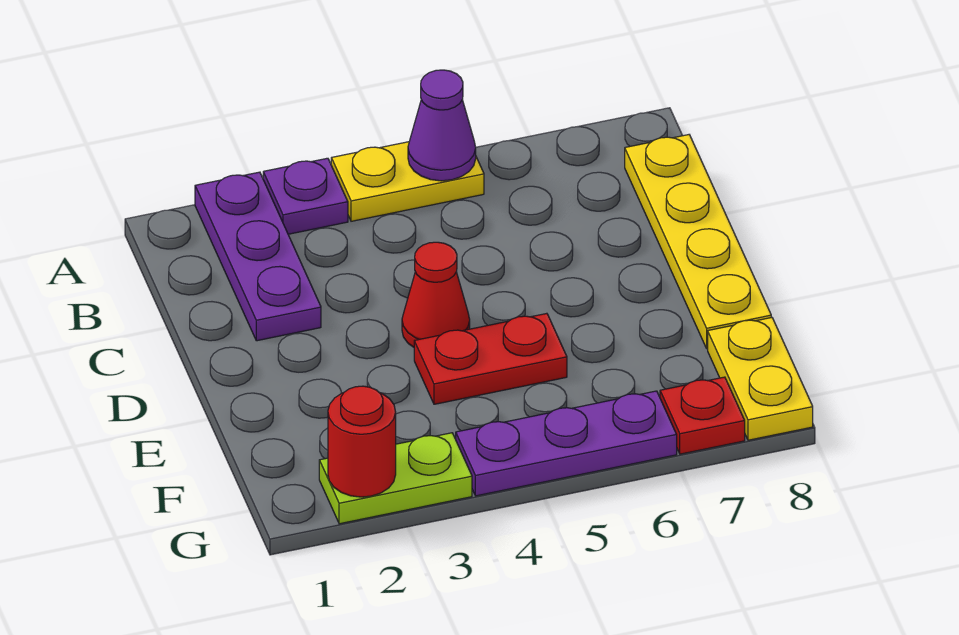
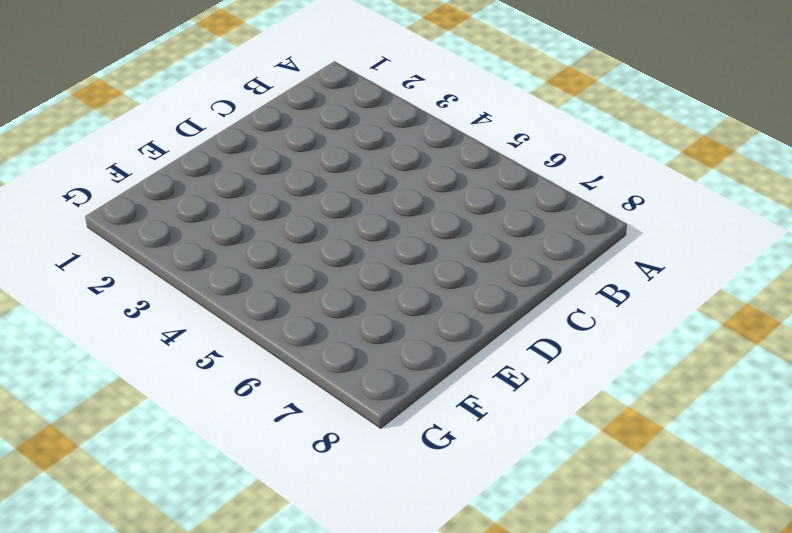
none -> purple 1x3 plate [195,172,321,341]
none -> purple 1x1 plate [263,158,348,234]
none -> yellow 1x2 plate [331,142,484,221]

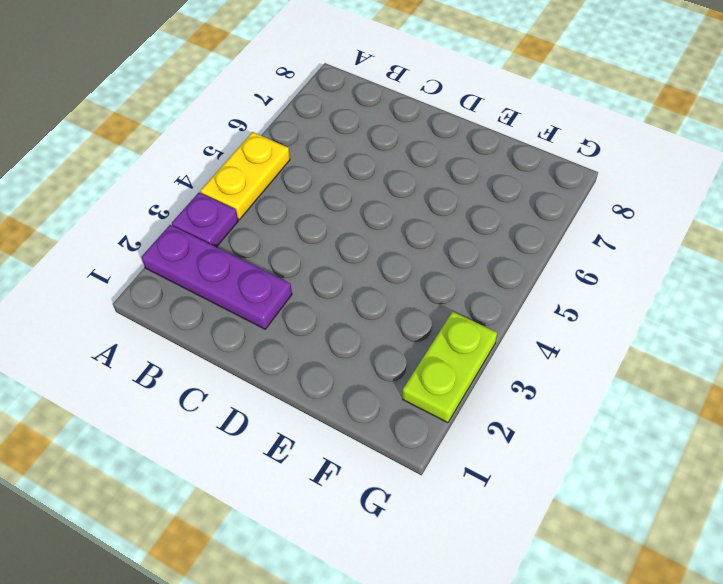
none -> yellow 1x4 plate [625,135,771,349]
none -> red 1x1 cone [402,242,470,347]
none -> red 1x2 plate [414,313,567,404]

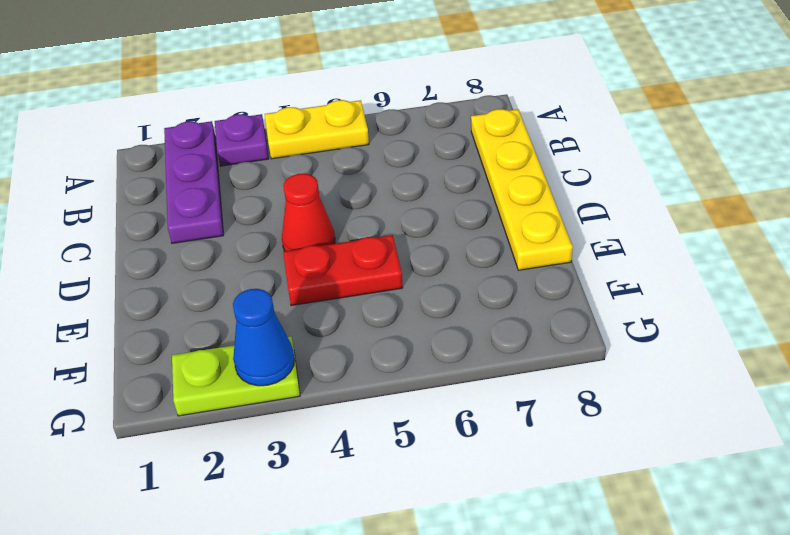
blue 1x1 cone [233,289,294,386] -> none
none -> yellow 1x2 plate [708,317,813,440]
none -> purple 1x3 plate [456,391,677,496]
none -> red 1x1 plate [660,377,745,454]

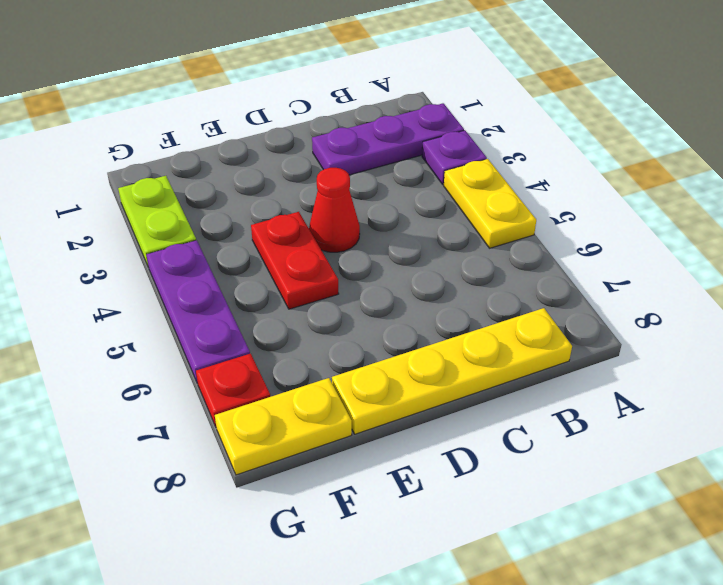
none -> purple 1x1 cone [408,70,476,181]
none -> red 1x1 round brick [328,386,396,497]

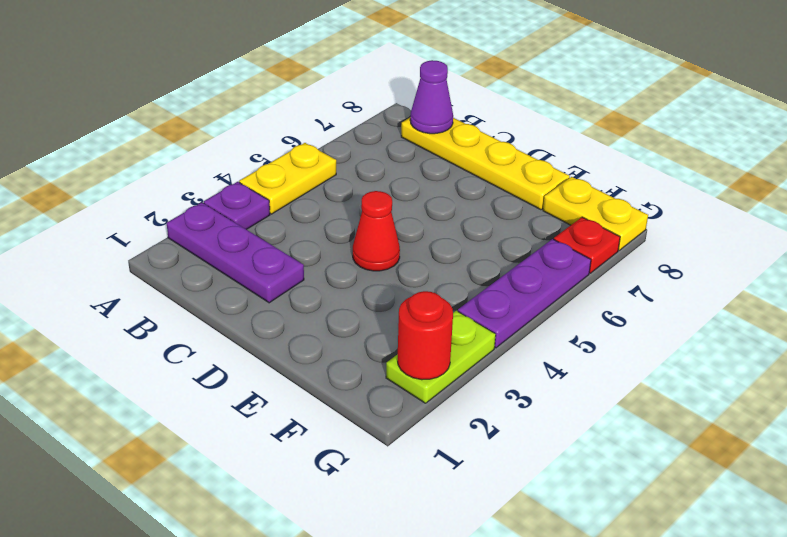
purple 1x1 cone [410,60,453,134] -> purple 1x1 cone moved to [408,70,476,181]
none -> red 1x2 plate [414,313,567,404]

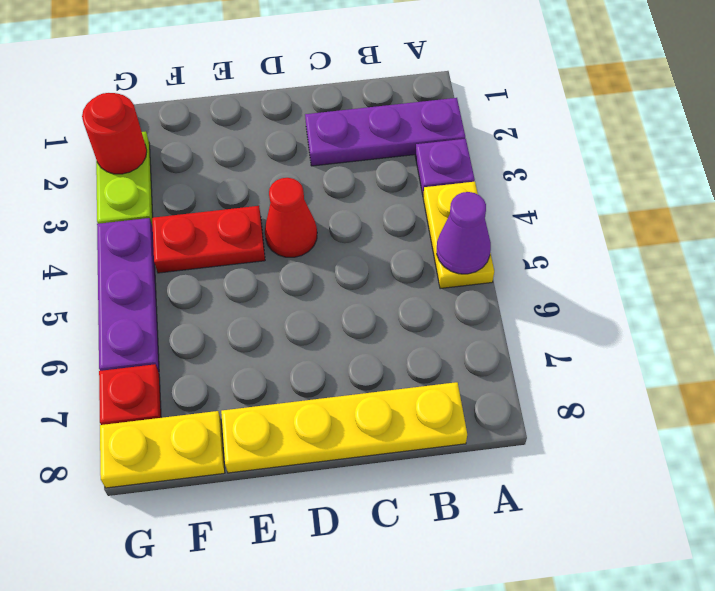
red 1x2 plate [152,206,265,273] -> red 1x2 plate turned to [414,313,567,404]

